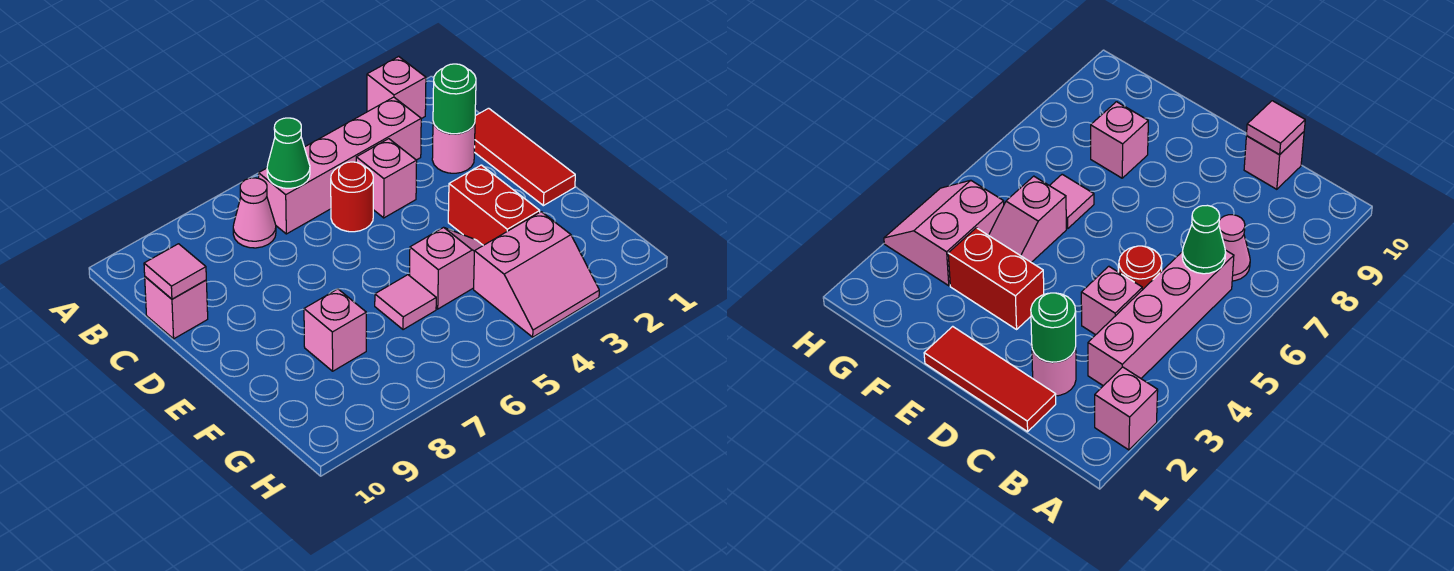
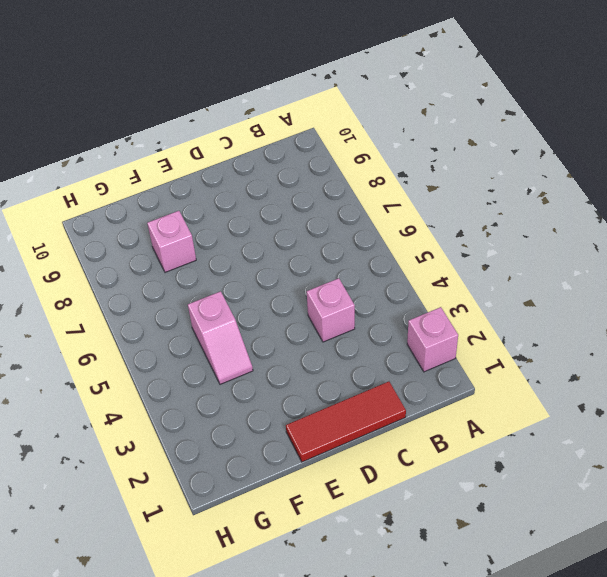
none -> pink 1x4 brick [259,97,421,234]
none -> pink 1x1 cone [233,178,276,248]
none -> pink 1x1 round brick [432,122,475,173]

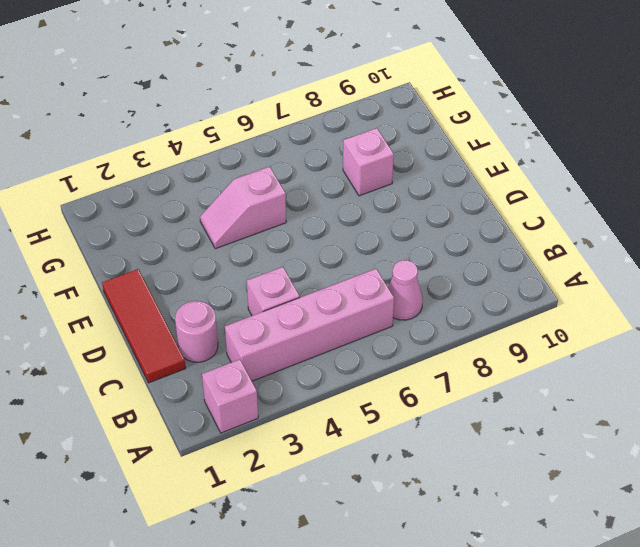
none -> red 1x1 round brick [331,162,373,232]
none -> pink 1x1 brick [145,277,208,339]
none -> red 1x2 brick [448,165,540,245]

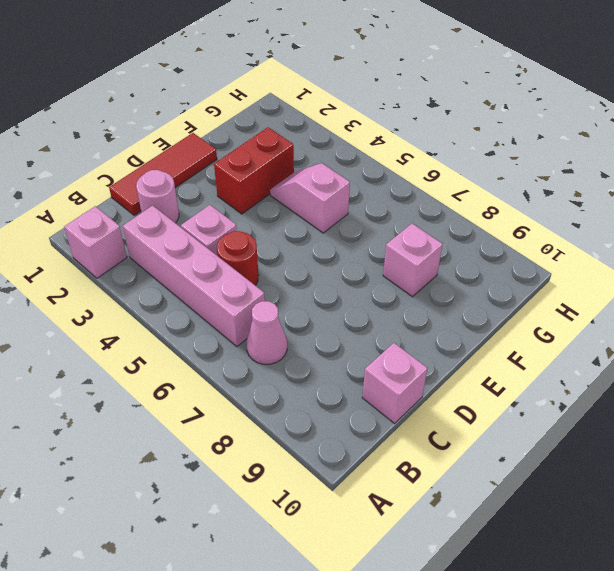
none -> pink 1x1 tile [375,275,436,330]
none -> pink 2x2 slope [474,212,599,337]
none -> green 1x1 cone [267,118,310,188]

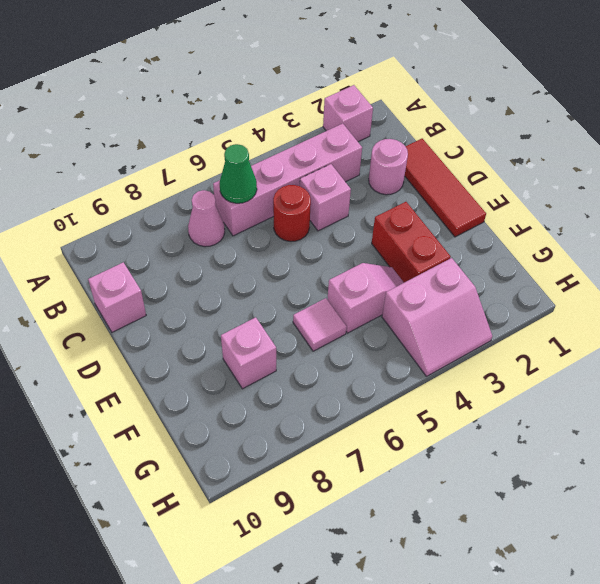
none -> green 1x1 round brick [433,64,476,134]
none -> pink 1x1 tile [144,244,206,299]

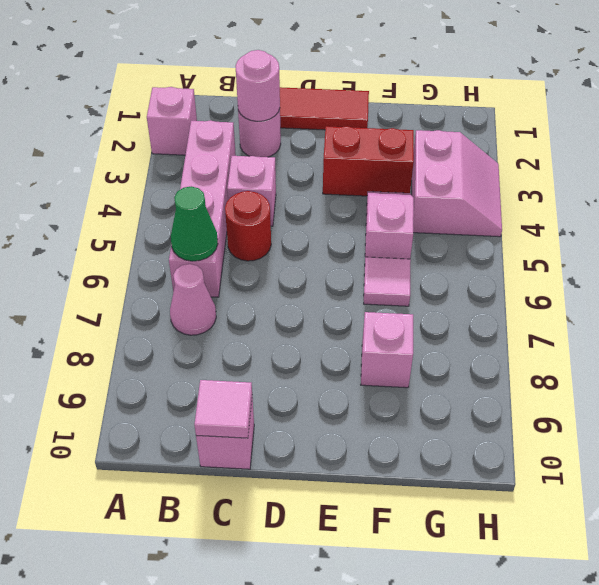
pink 1x1 round brick [236,50,280,121] -> green 1x1 round brick [433,64,476,134]

